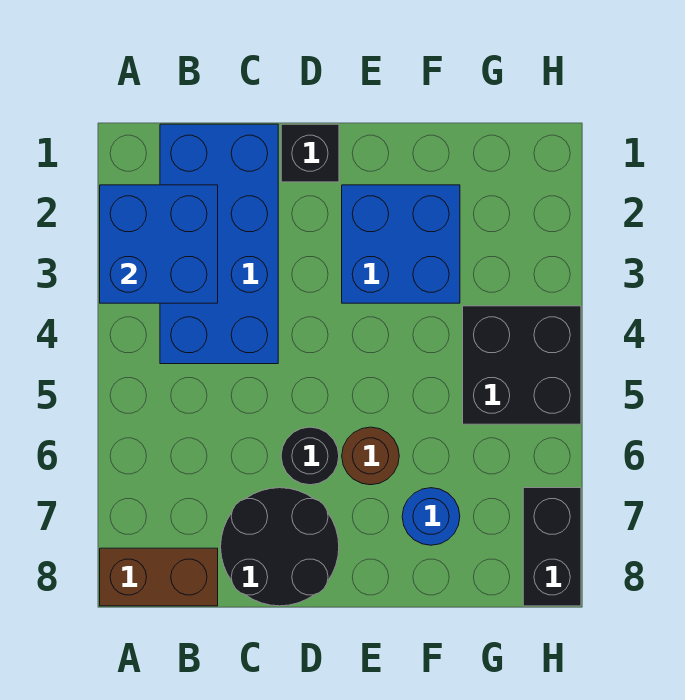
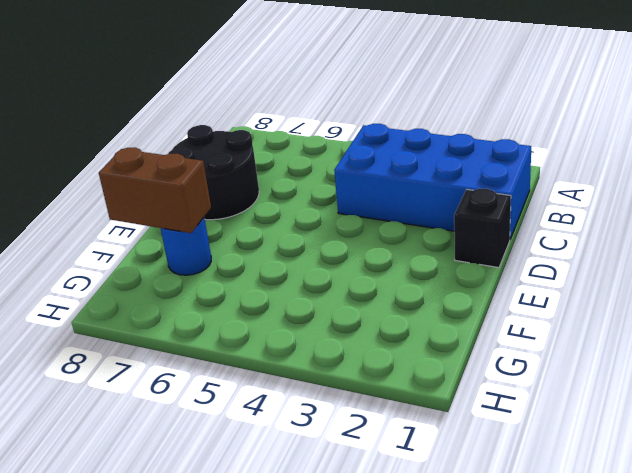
brown 1x2 brick [99,147,211,233] -> brown 1x2 brick turned to [100,548,218,606]
none -> black 1x1 round brick [281,427,339,485]
none -> blue 2x2 brick [342,185,460,303]

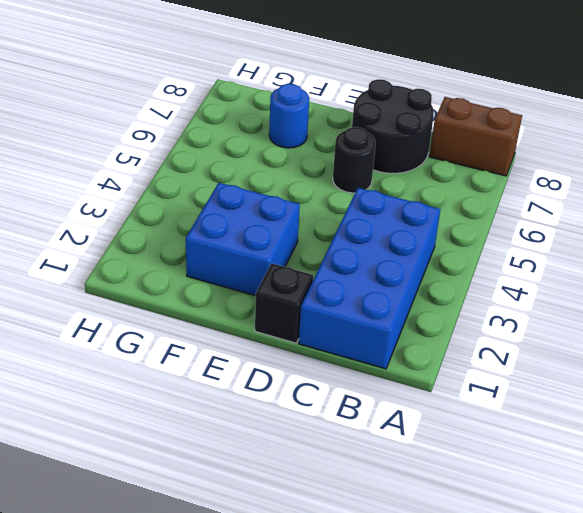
none -> brown 1x1 round brick [342,427,399,485]
none -> black 2x2 brick [463,306,581,424]

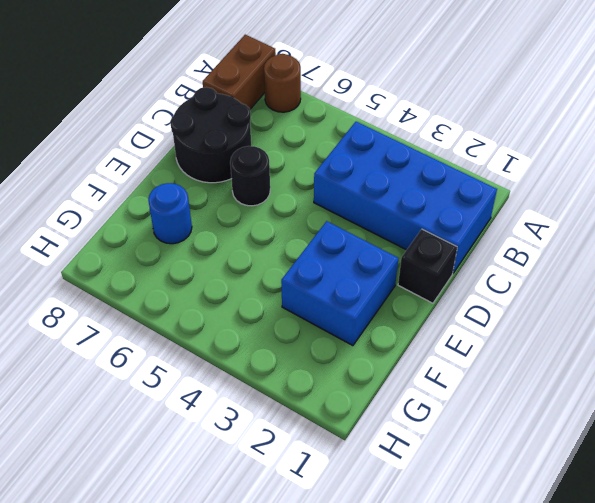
brown 1x1 round brick [264,54,301,112] -> brown 1x1 round brick moved to [342,427,399,485]
none -> black 2x2 brick [463,306,581,424]
none -> black 1x2 brick [523,488,581,606]

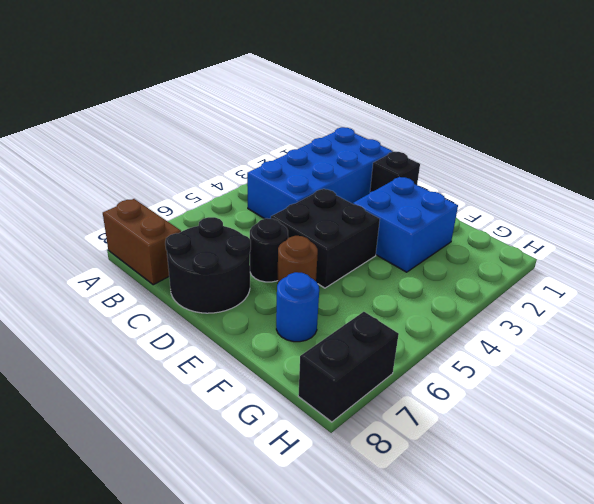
black 2x2 brick [271,189,380,288] -> black 2x2 brick moved to [463,306,581,424]
none -> blue 2x2 brick [100,185,218,303]

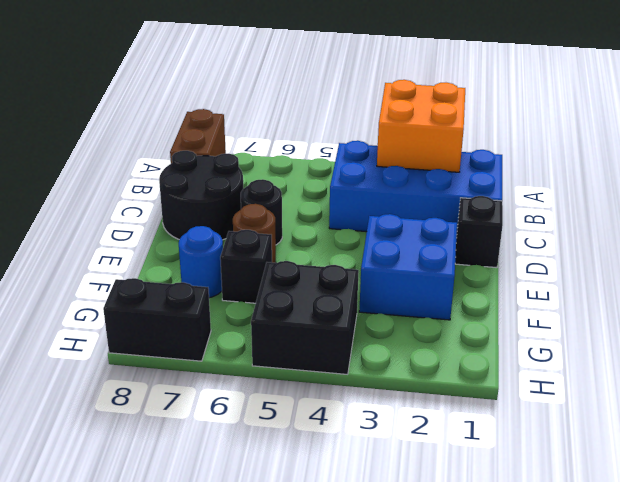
orange 2x2 brick [377,80,465,172] -> blue 2x2 brick [100,185,218,303]
black 1x1 brick [220,230,272,303] -> none

